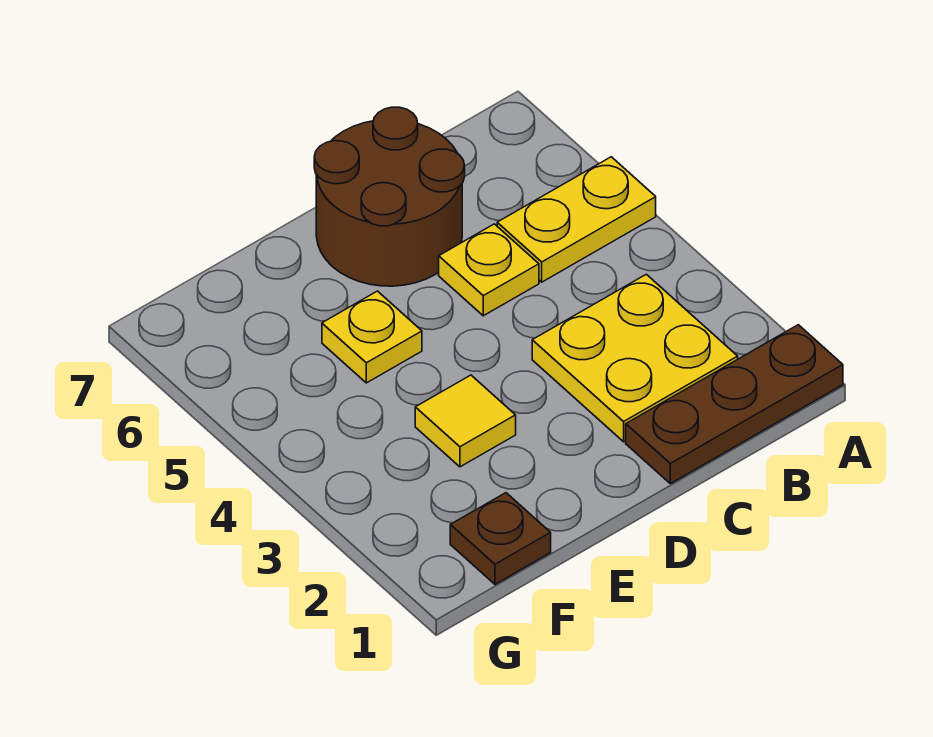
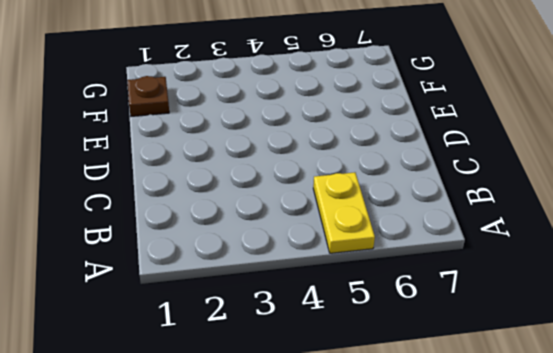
none -> brown 1x3 plate [626,325,843,484]
none -> yellow 2x2 plate [532,274,738,442]

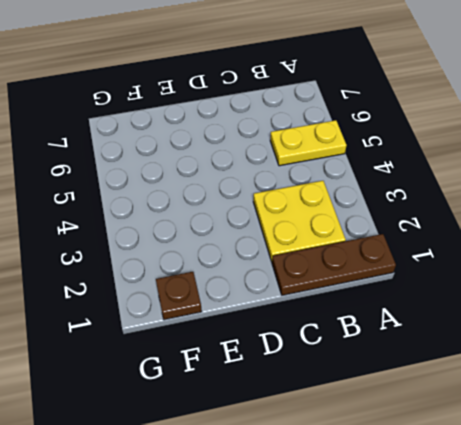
none -> yellow 1x1 plate [439,224,539,316]
none -> brown 2x2 round brick [314,107,465,286]

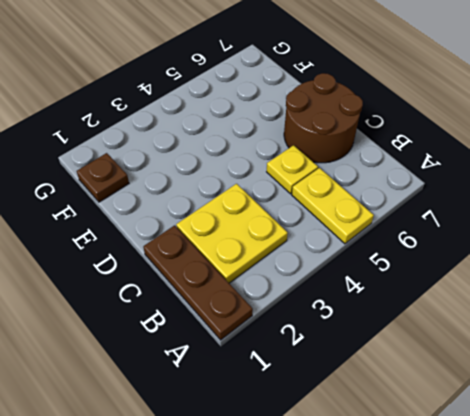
none -> yellow 1x1 tile [415,375,516,467]
none -> yellow 1x1 plate [322,291,422,383]

